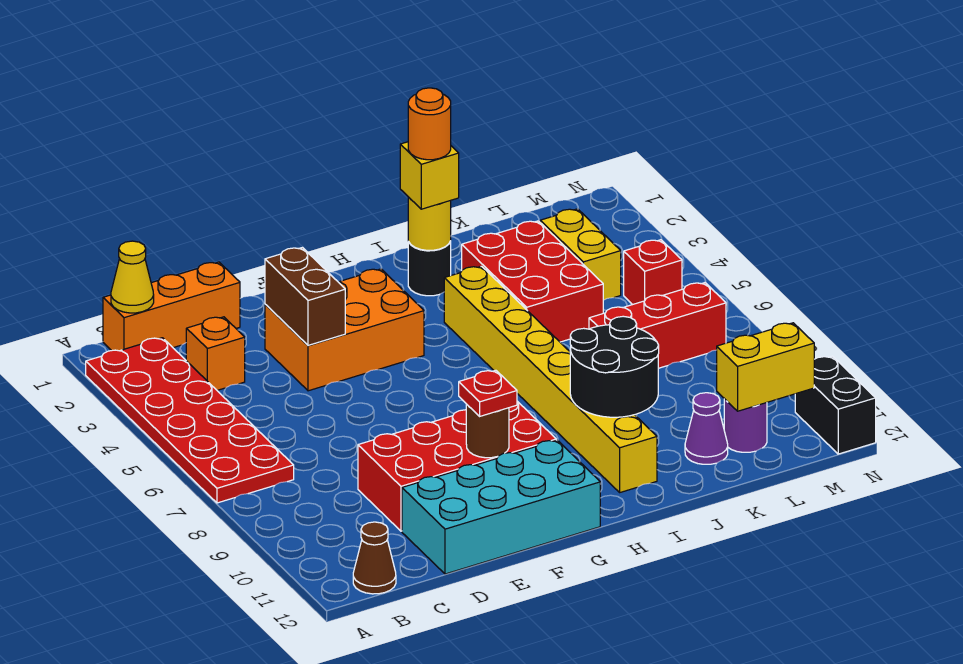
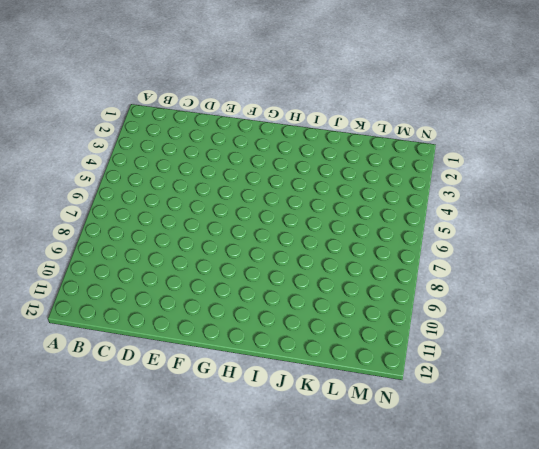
none -> red 2x6 plate [86,338,294,503]
none -> orange 1x3 brick [103,262,240,351]
none -> brown 1x1 cone [353,522,396,594]

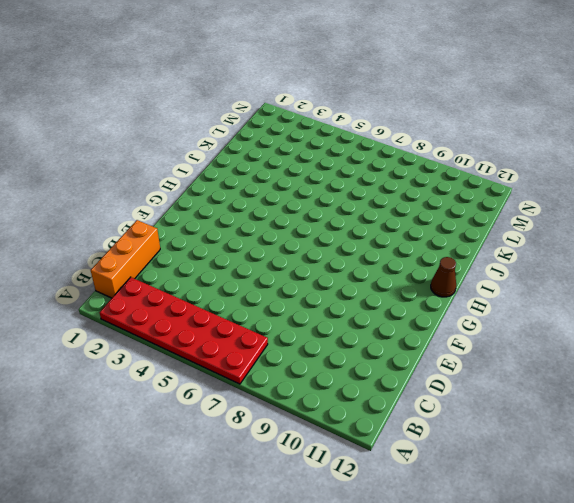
brown 1x1 cone [431,257,456,297] -> brown 1x1 cone moved to [353,522,396,594]
none -> orange 1x1 brick [186,317,245,390]
none -> red 2x4 brick [358,401,556,531]
none -> cyan 2x4 brick [402,440,600,574]

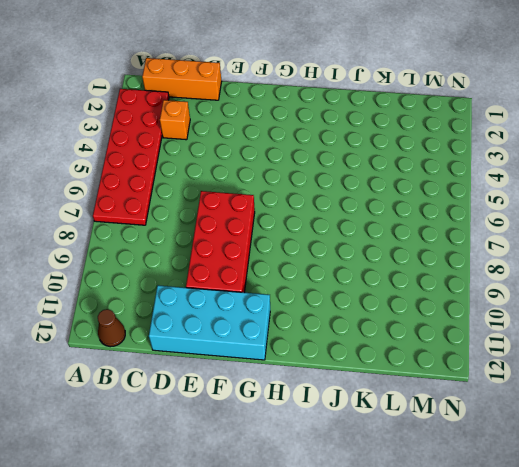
red 2x4 brick [186,191,255,293] -> red 2x4 brick turned to [358,401,556,531]
none -> orange 2x3 brick [265,269,424,391]
none -> black 1x1 round brick [408,242,451,296]
none -> yellow 1x8 brick [444,266,657,492]

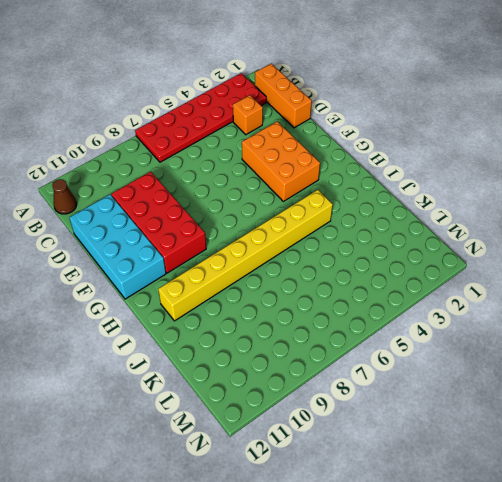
none -> black 1x1 round brick [408,242,451,296]
none -> red 2x3 brick [462,221,603,342]
none -> red 1x3 brick [589,283,726,368]

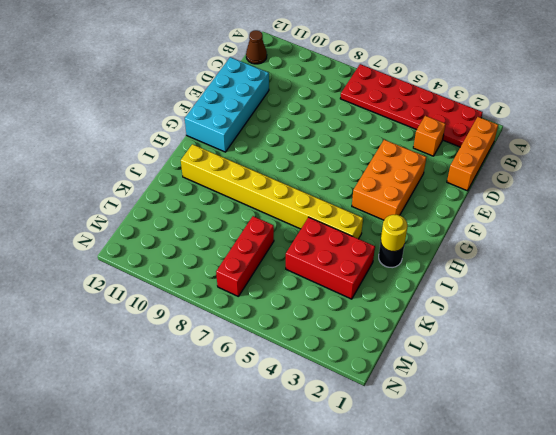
none -> red 2x4 brick [358,401,556,531]
none -> purple 1x1 cone [685,393,728,464]
none -> yellow 1x2 brick [540,209,621,300]

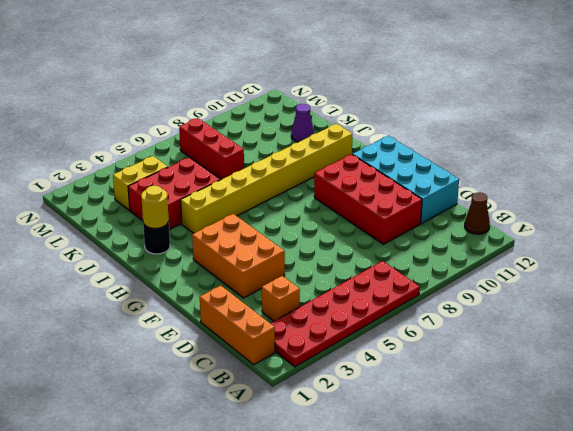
none -> purple 1x1 round brick [724,399,767,452]
none -> red 1x1 brick [624,240,682,305]
none -> black 1x2 brick [795,356,876,454]

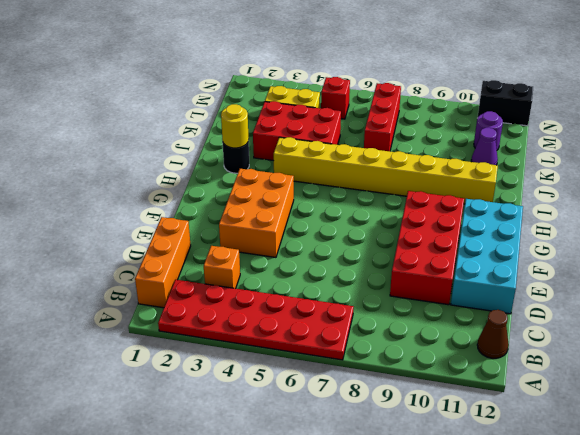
none -> yellow 1x1 cone [111,241,154,313]
none -> brown 1x2 brick [265,248,345,345]
none -> brown 1x1 round brick [466,404,509,458]

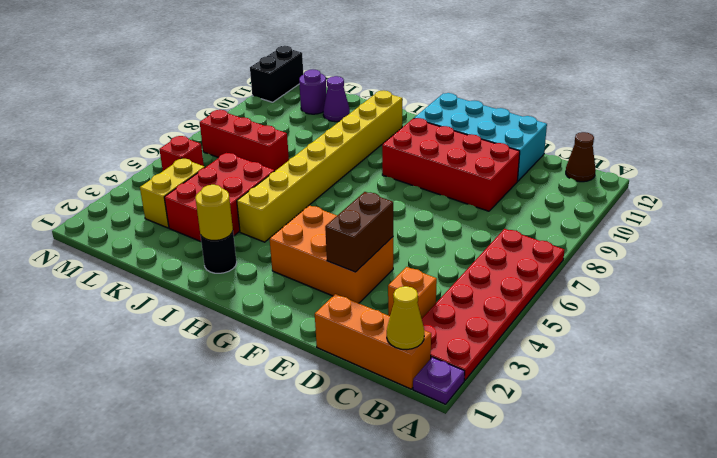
purple 1x1 plate [413,357,465,404] -> none
none -> brown 1x1 round brick [466,404,509,458]
none -> black 2x2 round brick [570,316,659,417]
none -> yellow 1x2 brick [717,323,814,411]

